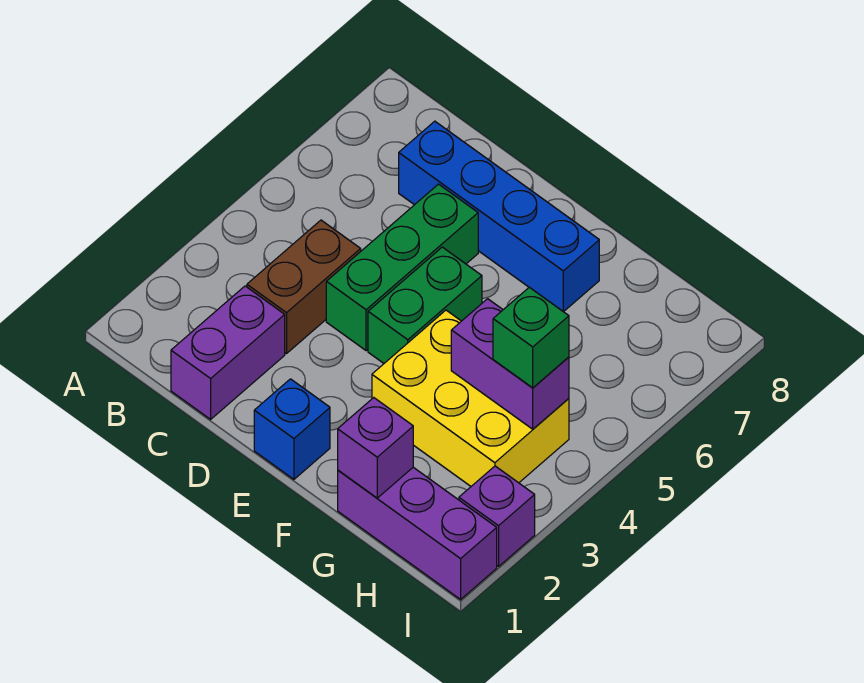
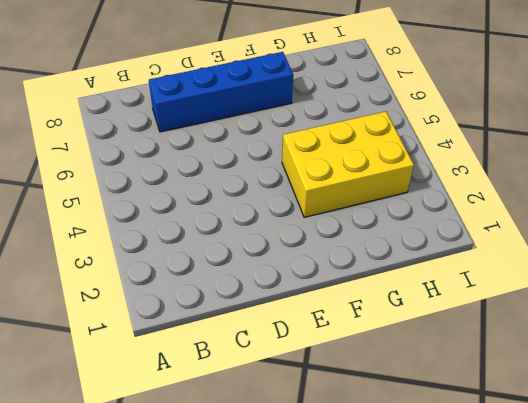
none -> purple 1x2 brick [171,286,285,419]
none -> brown 1x2 brick [247,220,361,354]
none -> green 1x3 brick [326,184,478,351]

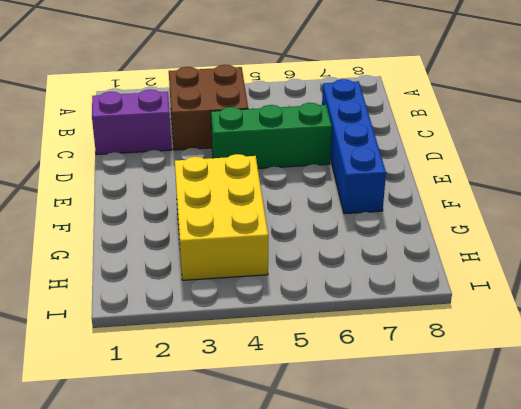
brown 2x2 brick [169,65,248,150] -> brown 1x2 brick [247,220,361,354]
none -> blue 1x1 brick [254,379,330,479]
none -> green 1x2 brick [368,247,482,363]
none -> purple 1x3 brick [338,467,497,599]

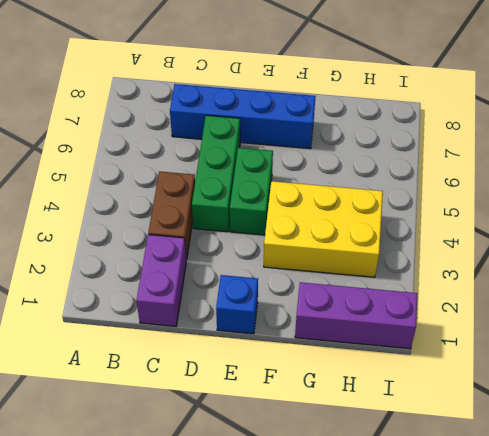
none -> purple 1x1 brick [459,466,535,567]
none -> purple 1x1 brick [338,398,413,498]
none -> purple 1x2 brick [451,299,569,429]

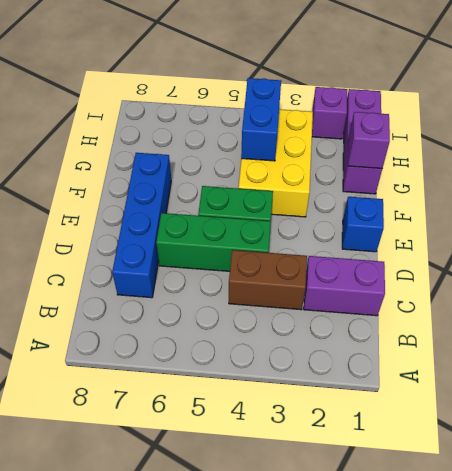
blue 1x2 brick [241,78,281,161] -> purple 1x2 brick [451,299,569,429]
none -> green 1x1 brick [493,287,569,388]

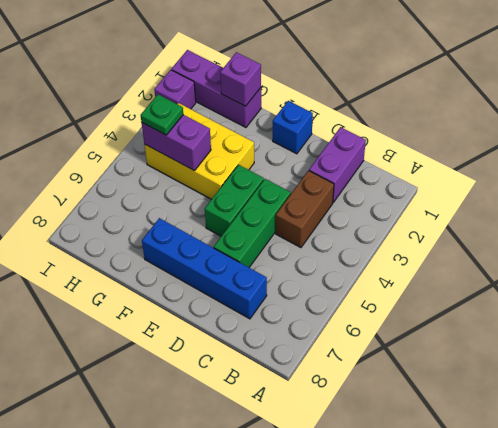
green 1x1 plate [141,95,183,135] -> green 1x1 brick [493,287,569,388]

